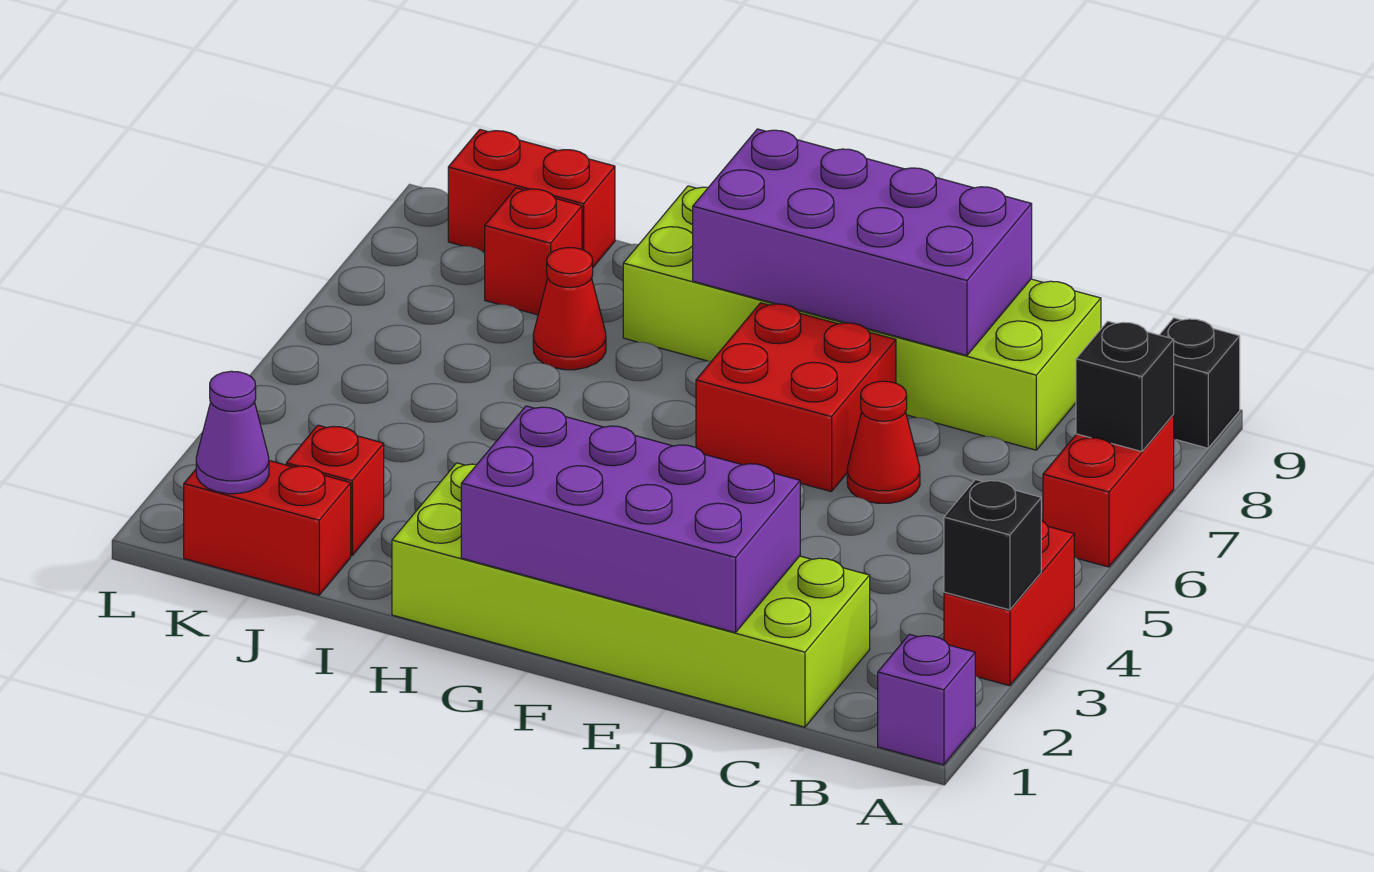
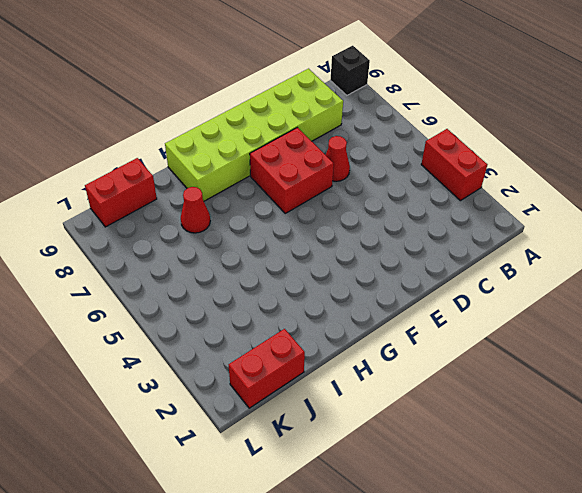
none -> purple 1x1 brick [878,634,975,765]
none -> red 1x2 brick [1043,415,1174,567]
none -> lime 2x6 brick [392,463,870,727]

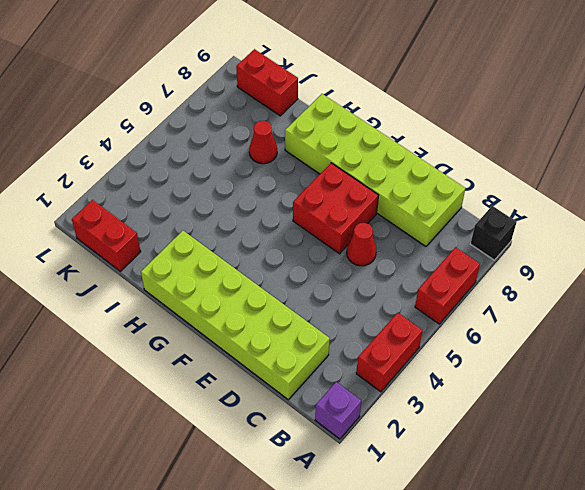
none -> red 1x1 brick [286,425,384,556]
none -> red 1x1 brick [485,188,582,315]
none -> black 1x1 brick [944,480,1041,610]

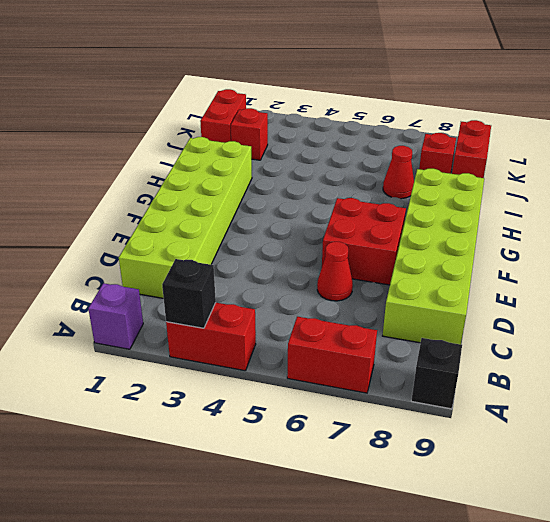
none -> black 1x1 brick [1076,321,1174,452]
none -> purple 2x4 brick [461,406,800,633]
none -> purple 2x4 brick [693,129,1032,356]

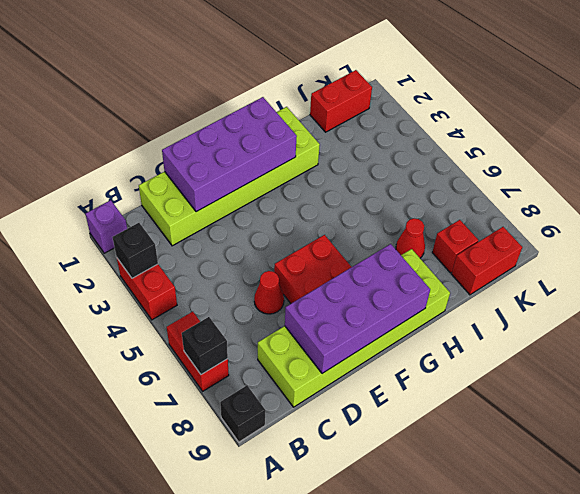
none -> red 1x1 brick [286,425,384,556]
none -> purple 1x1 cone [196,371,269,494]

